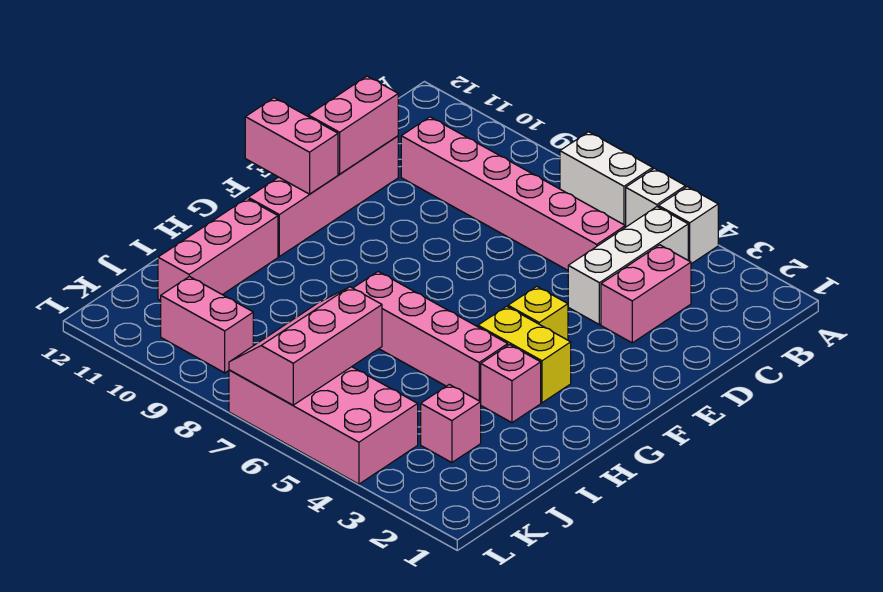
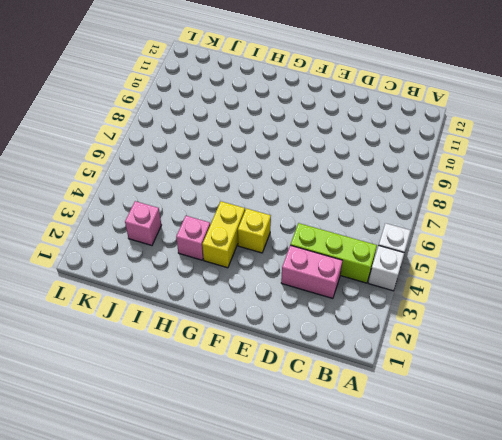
lime 1x3 brick [291,223,377,283] -> white 1x3 brick [568,207,688,325]
none -> white 1x2 brick [560,132,653,227]
none -> pink 1x6 brick [401,117,625,270]
none -> pink 1x4 brick [248,136,398,256]

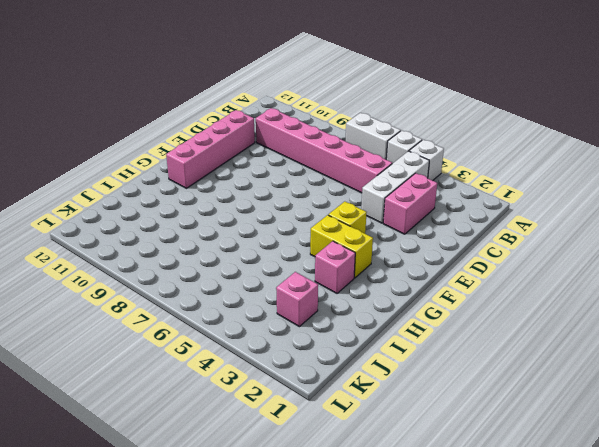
none -> pink 1x4 brick [353,272,508,402]
none -> pink 1x3 brick [158,198,278,301]
none -> pink 2x4 brick [229,367,418,484]

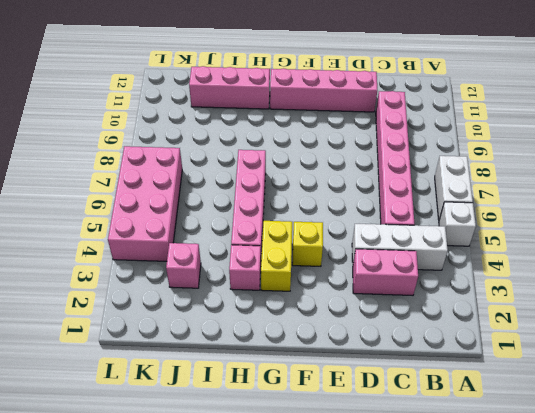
none -> white 1x1 brick [658,187,718,264]
none -> pink 1x2 brick [161,276,253,373]
none -> pink 1x2 brick [308,76,398,174]

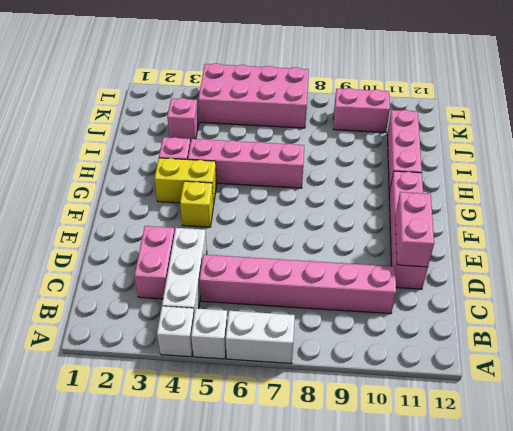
none -> pink 1x2 brick [245,98,338,194]
none -> pink 2x3 slope [229,287,382,405]

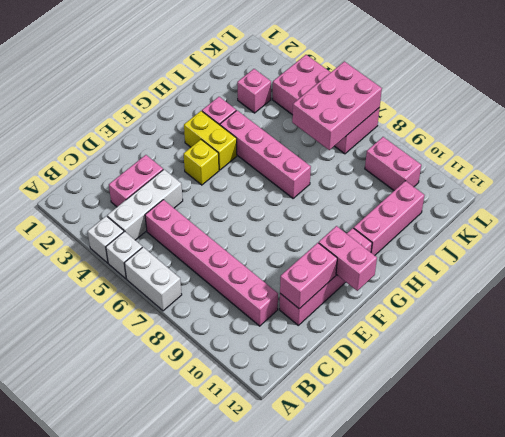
pink 2x3 brick [292,61,382,150] -> pink 2x3 slope [229,287,382,405]

